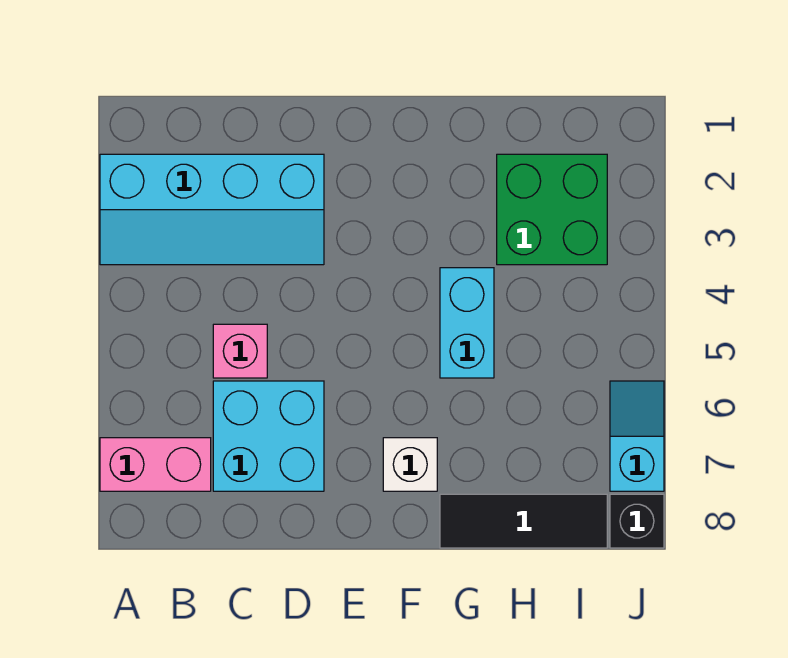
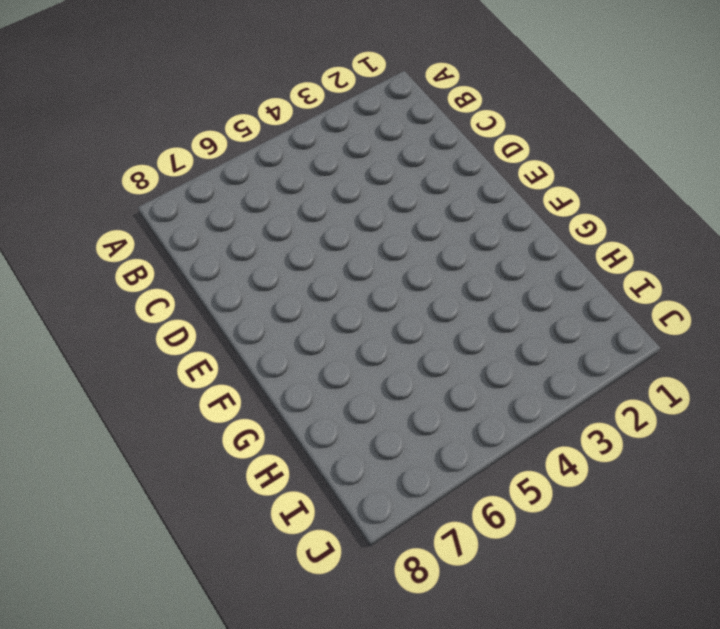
none -> cyan 2x4 slope [100,154,324,265]
none -> pink 1x2 brick [100,438,211,491]

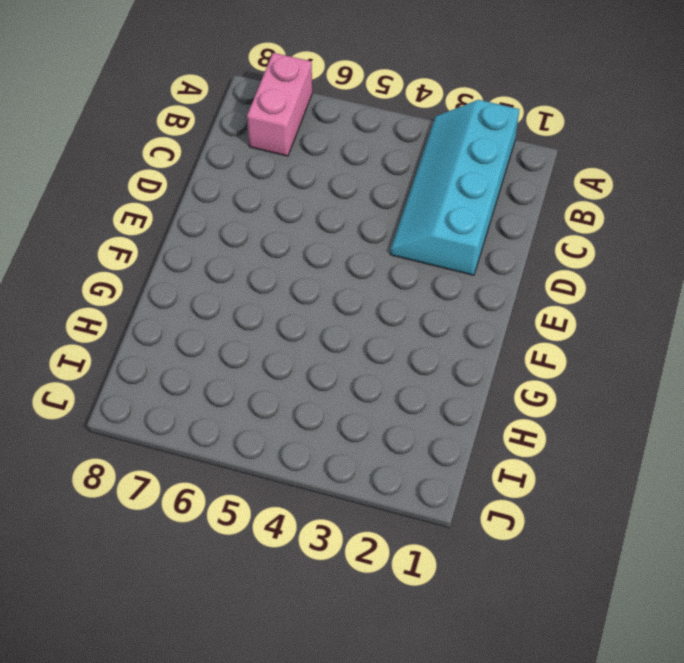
none -> pink 1x1 brick [213,324,267,378]
none -> cyan 2x2 brick [213,381,324,491]

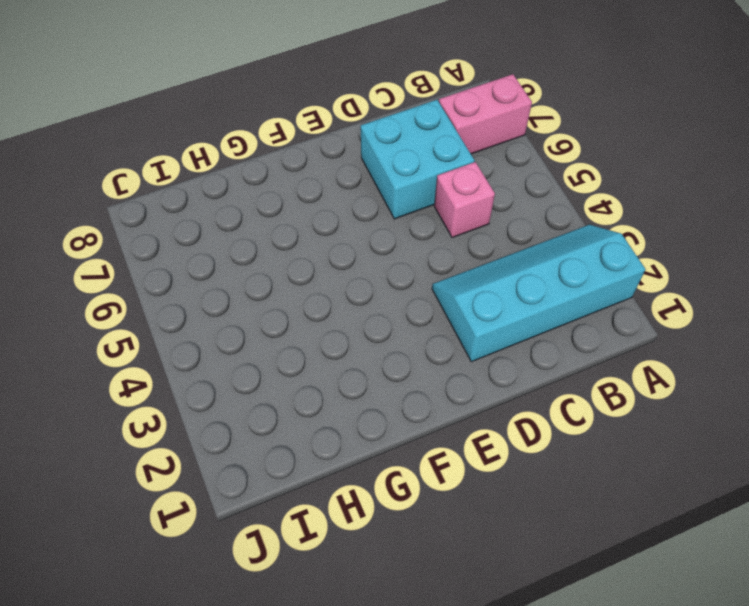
none -> white 1x1 brick [383,438,437,491]
none -> cyan 1x2 brick [440,268,494,378]

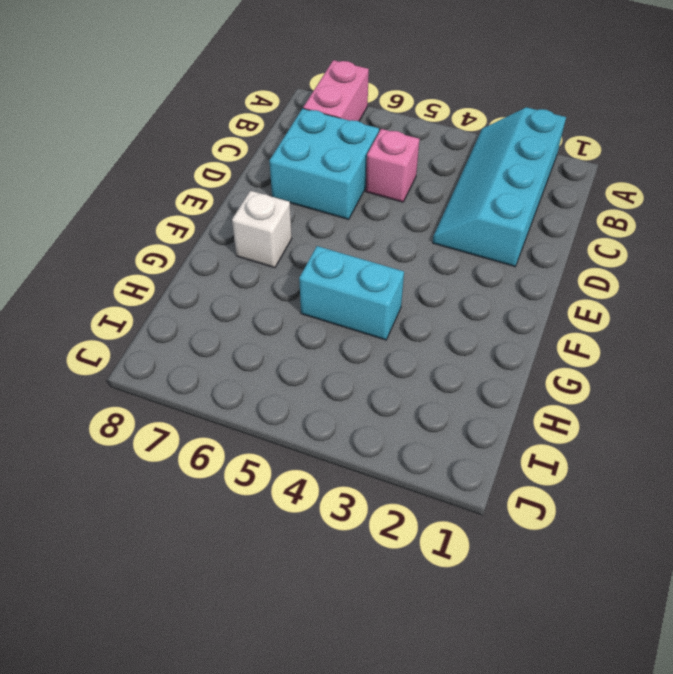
none -> black 1x3 tile [440,494,607,548]
none -> green 2x2 brick [497,154,607,265]

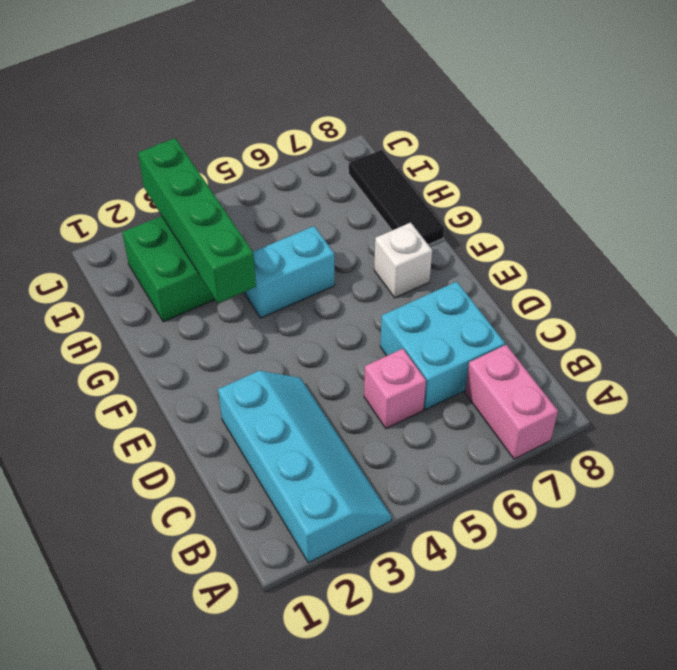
green 1x4 brick [138,138,256,303] -> none
none -> cyan 1x2 slope [610,381,664,491]
none -> black 1x1 brick [610,494,664,548]

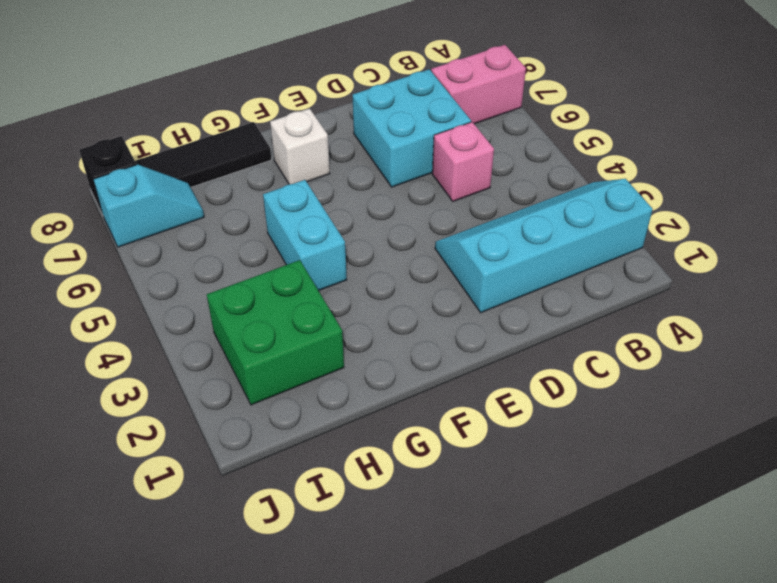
cyan 1x2 slope [93,165,204,247] -> cyan 1x2 slope turned to [610,381,664,491]

